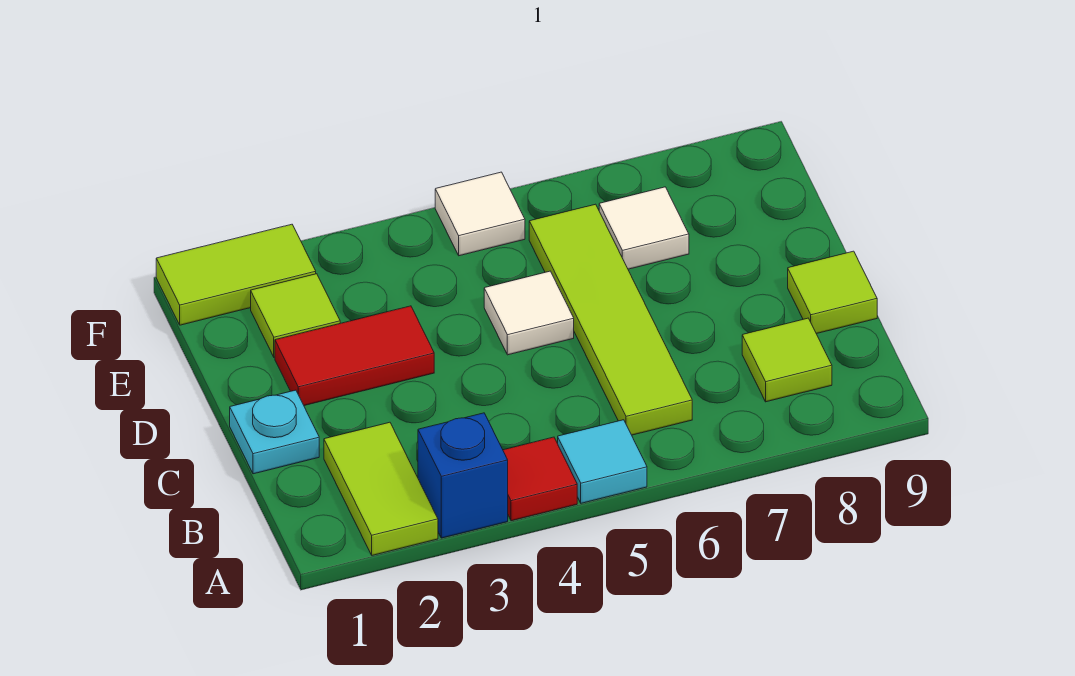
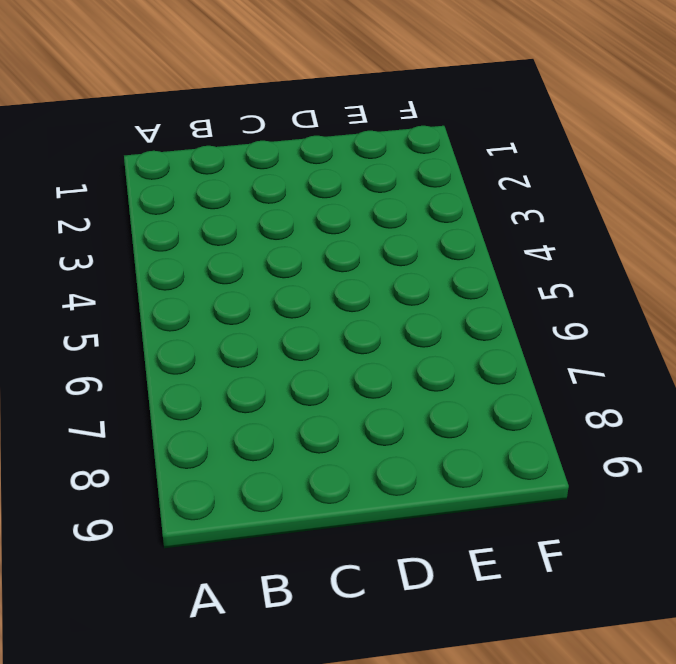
none -> lime 1x2 tile [324,422,438,555]
none -> blue 1x1 brick [418,413,508,538]
none -> red 1x1 tile [503,437,577,521]

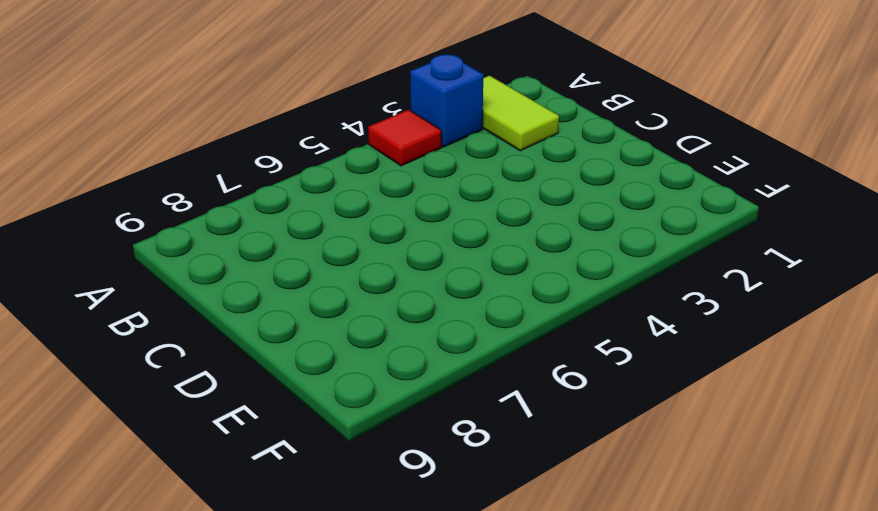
none -> cyan 1x1 tile [558,420,647,503]
none -> lime 1x4 tile [529,204,692,435]
none -> lime 1x1 tile [742,318,832,402]

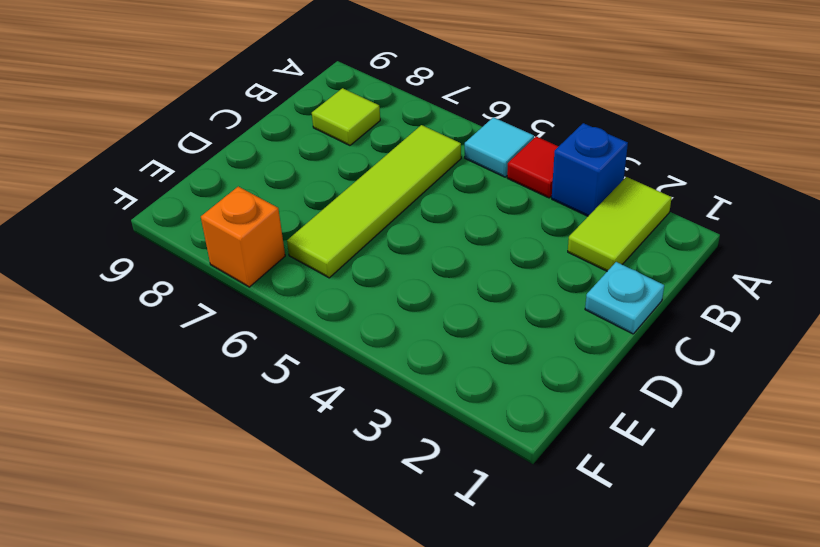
orange 1x1 brick [201,187,285,287] -> none
none -> lime 1x1 tile [788,251,877,334]
none -> red 1x2 tile [275,306,434,406]
none -> white 1x1 tile [484,271,574,355]

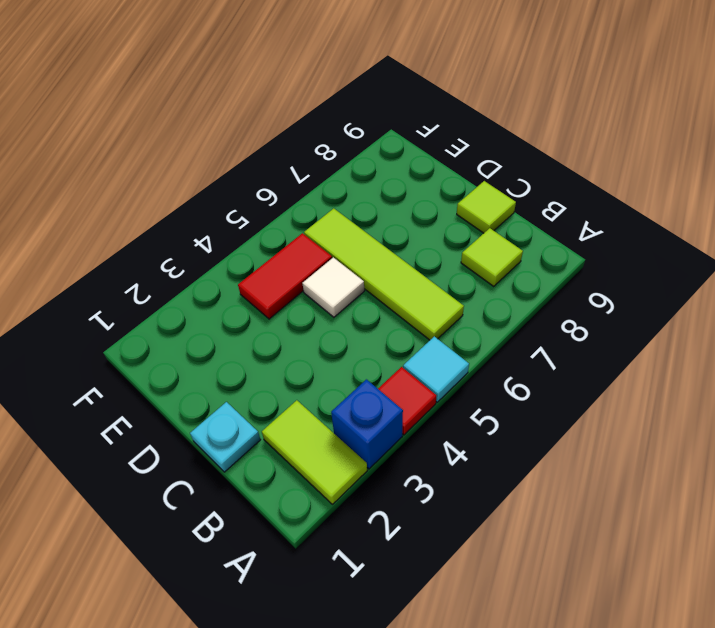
red 1x2 tile [238,233,332,319] -> red 1x2 tile moved to [275,306,434,406]
none -> lime 1x1 tile [251,274,340,357]
none -> white 1x1 tile [599,187,689,269]
none -> lime 1x2 tile [156,224,316,325]

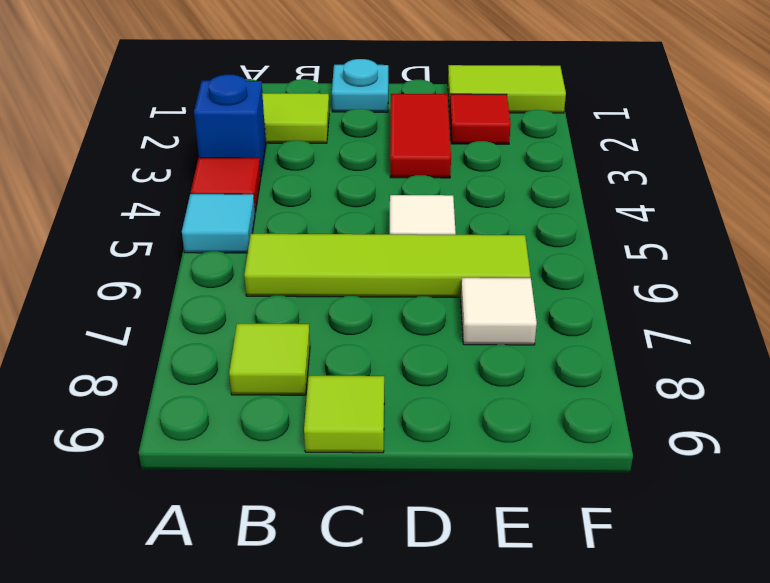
lime 1x2 tile [448,65,566,113] -> lime 1x2 tile turned to [156,224,316,325]
red 1x1 tile [449,94,511,144] -> lime 1x1 tile [251,274,340,357]
none -> white 1x1 tile [435,172,525,256]

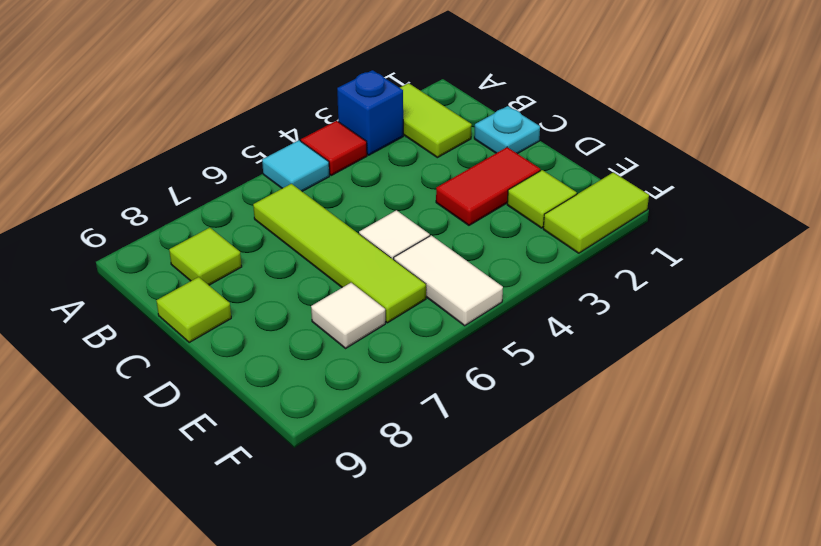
white 1x2 tile [394,235,503,326] -> white 1x1 tile [435,172,525,256]

